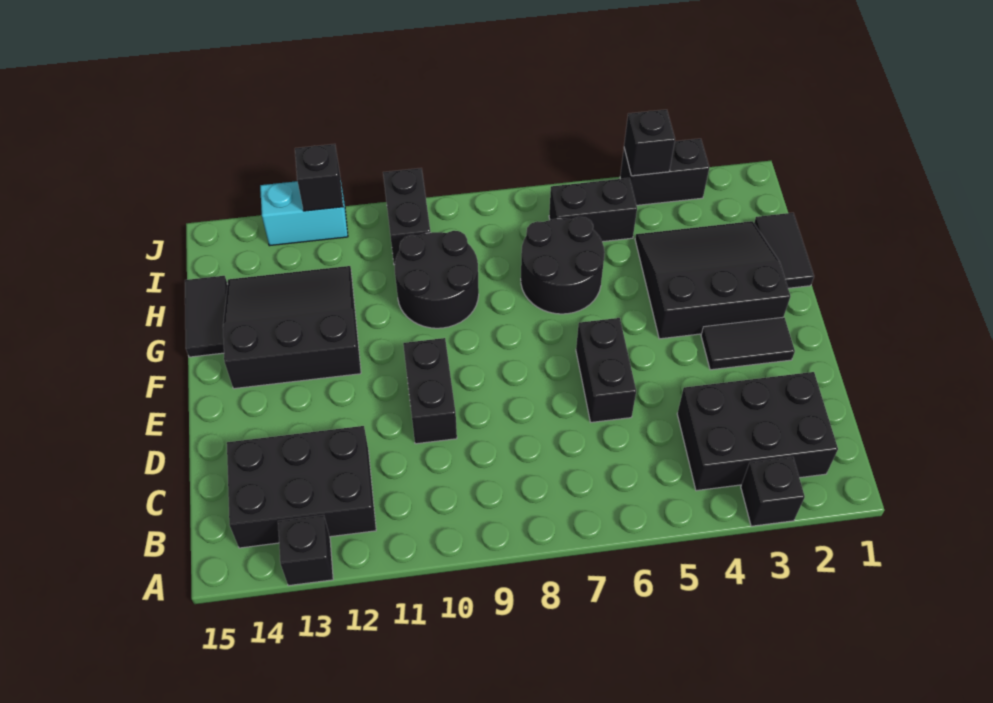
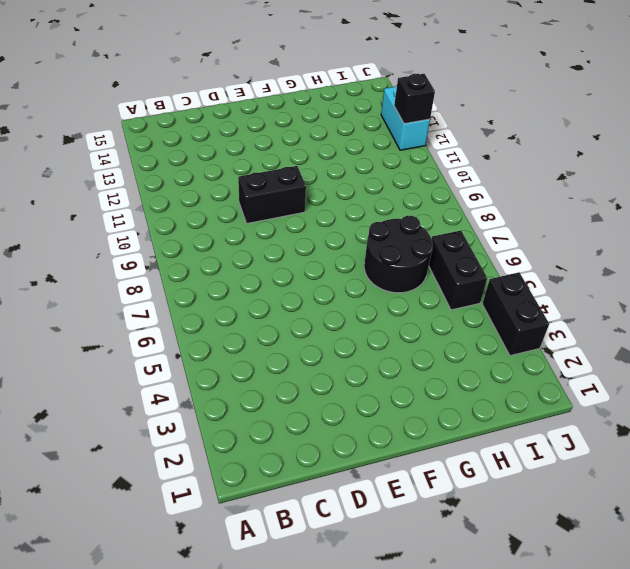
none -> black 1x1 brick [741,457,805,526]
none -> black 1x1 brick [278,515,333,586]
none -> black 2x3 brick [677,372,838,491]

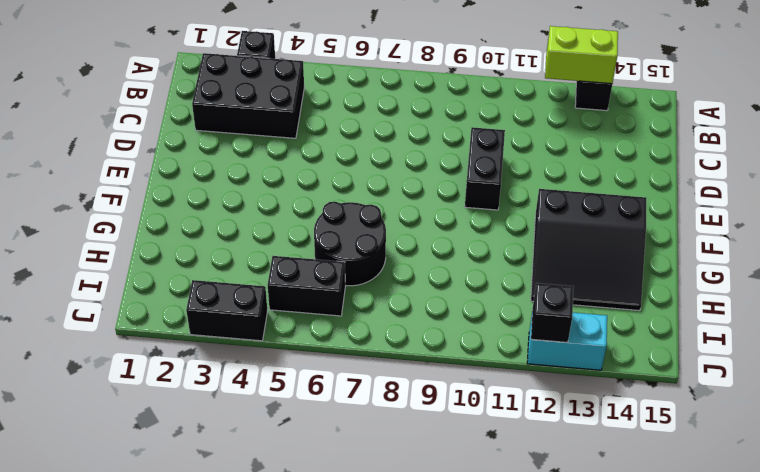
lime 1x2 brick [545,26,618,84] -> none
none -> black 2x3 brick [227,426,376,548]
none -> black 1x2 brick [576,318,636,422]
none -> black 1x2 tile [701,317,795,370]

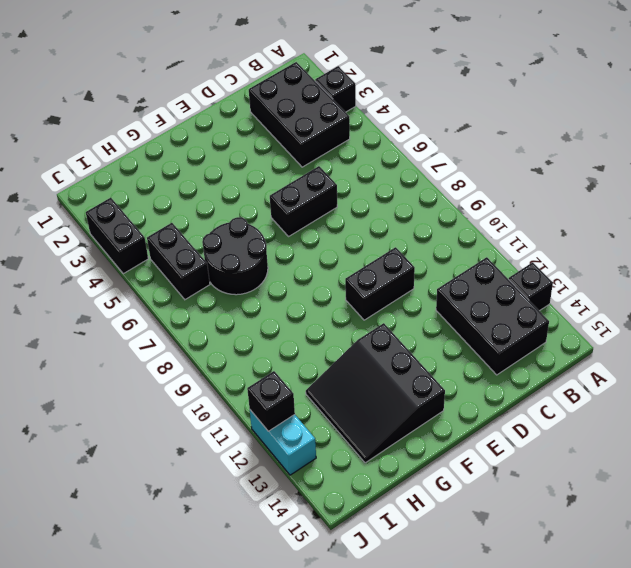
none -> black 1x2 tile [701,317,795,370]
none -> black 3x3 slope [635,221,790,339]
none -> black 1x2 tile [754,213,814,288]

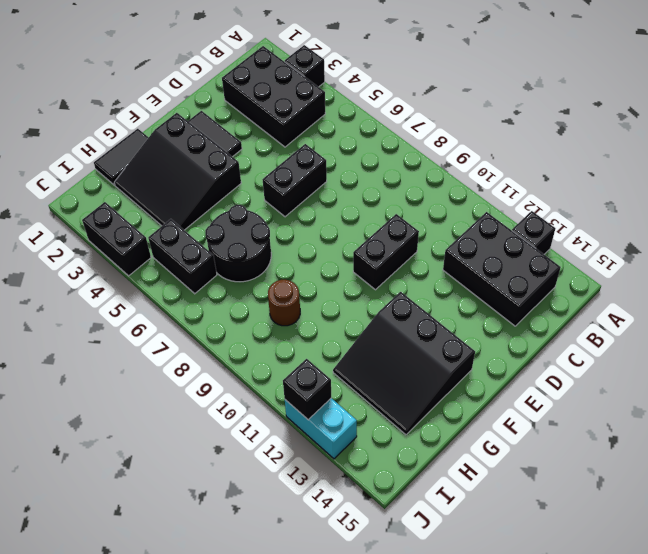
brown 1x1 round brick [268,280,300,326] -> black 2x2 round brick [395,231,479,328]
none -> black 1x2 tile [185,276,228,357]
none -> black 1x2 brick [383,168,431,265]
none -> black 1x1 brick [624,110,675,176]

